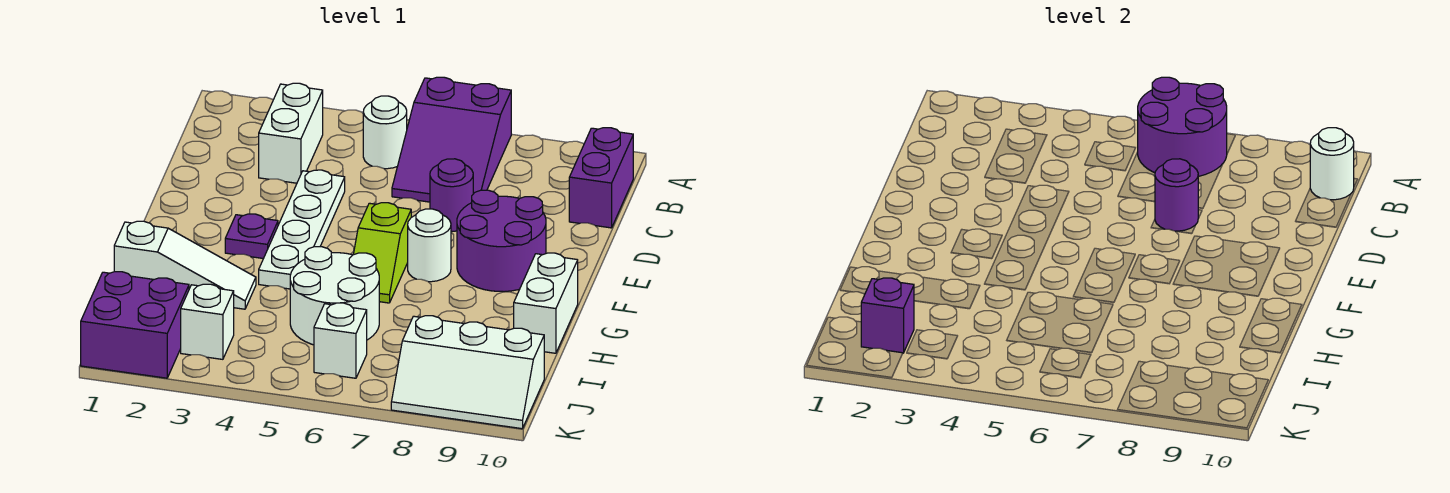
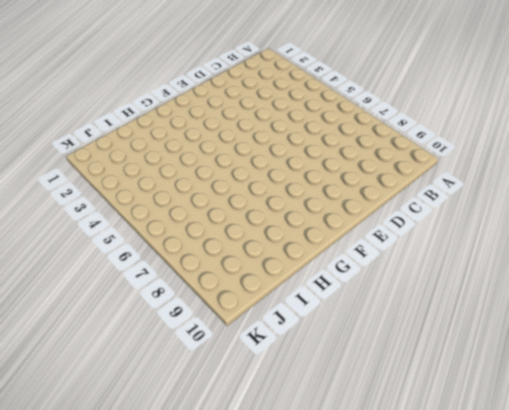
none -> purple 2x3 slope [392,77,511,202]
none -> white 1x2 brick [259,83,323,183]
none -> white 1x1 round brick [363,96,407,169]

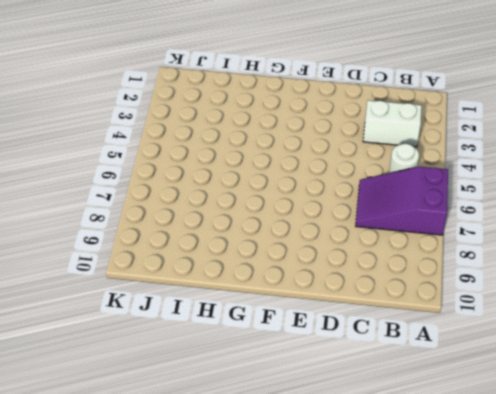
none -> purple 1x2 brick [569,128,633,228]
none -> white 1x4 plate [259,170,345,289]
none -> purple 1x1 round brick [430,159,473,231]

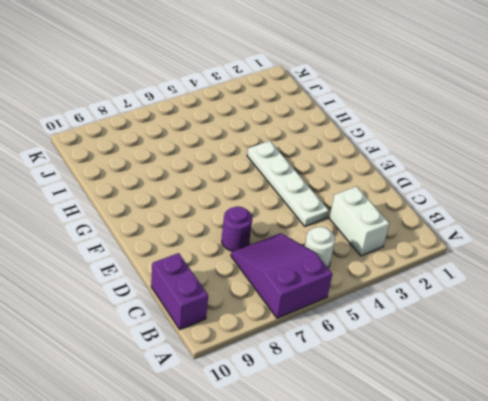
none -> purple 2x2 round brick [457,190,546,292]
none -> purple 1x1 plate [225,214,278,259]
none -> lime 1x2 slope [353,203,411,303]

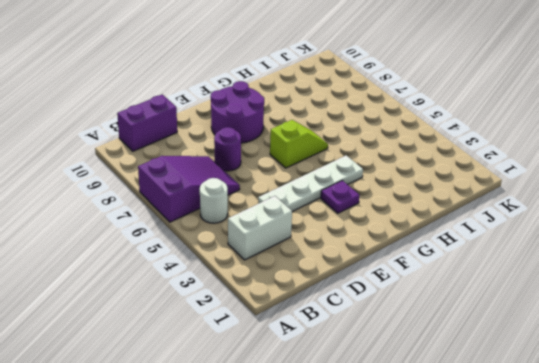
none -> white 1x1 round brick [408,209,451,282]
none -> white 1x2 brick [514,253,578,353]
none -> white 1x3 slope [114,221,256,309]

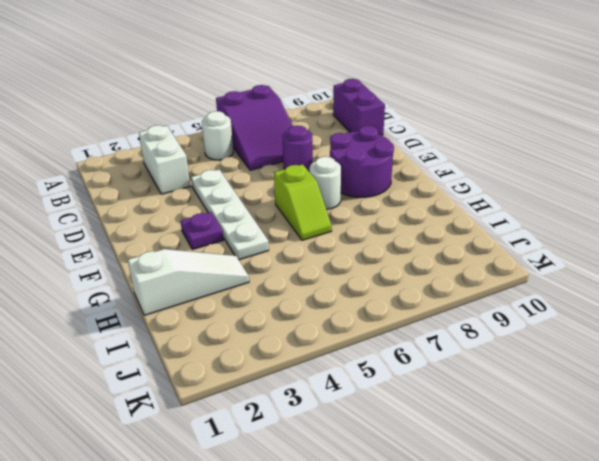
none -> white 1x2 brick [514,253,578,353]
none -> white 2x2 round brick [290,247,379,345]
none -> purple 2x2 brick [81,272,189,378]

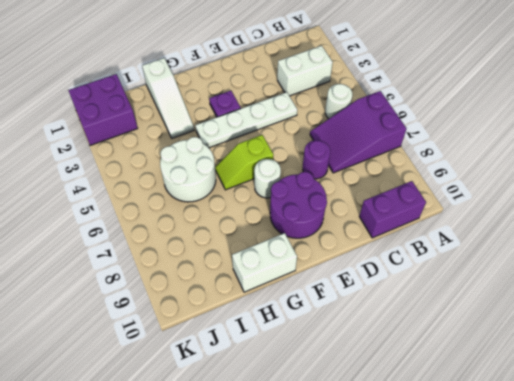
none -> white 1x1 brick [181,284,234,359]
none -> white 1x1 brick [314,303,367,378]
none -> white 2x3 slope [391,316,544,429]

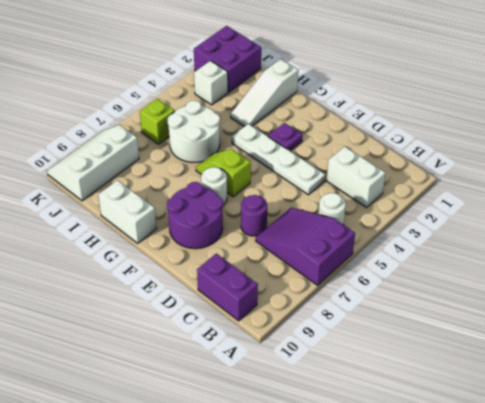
lime 1x1 brick [140,99,175,144] -> white 1x1 brick [314,303,367,378]
none -> purple 2x2 round brick [1138,77,1227,176]
none -> white 1x1 round brick [1310,128,1354,200]
none -> purple 1x1 round brick [1155,159,1198,231]

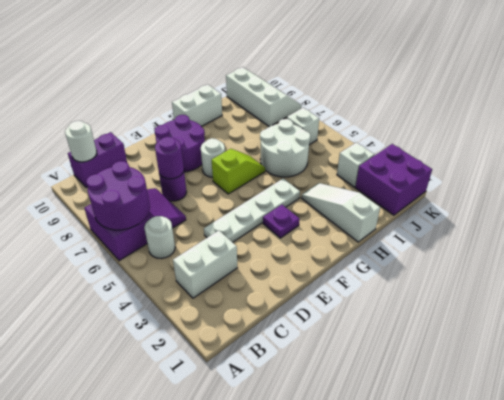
none -> purple 1x1 brick [861,278,914,353]

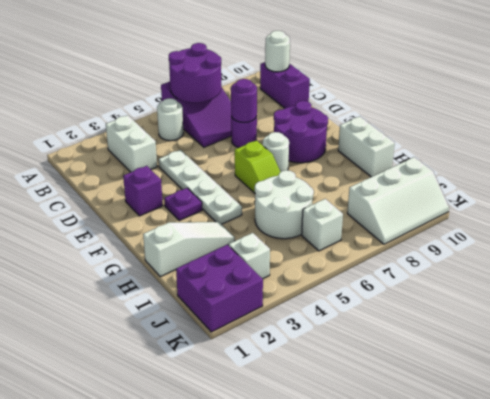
purple 1x1 brick [123,166,163,216] -> purple 1x1 brick moved to [861,278,914,353]

